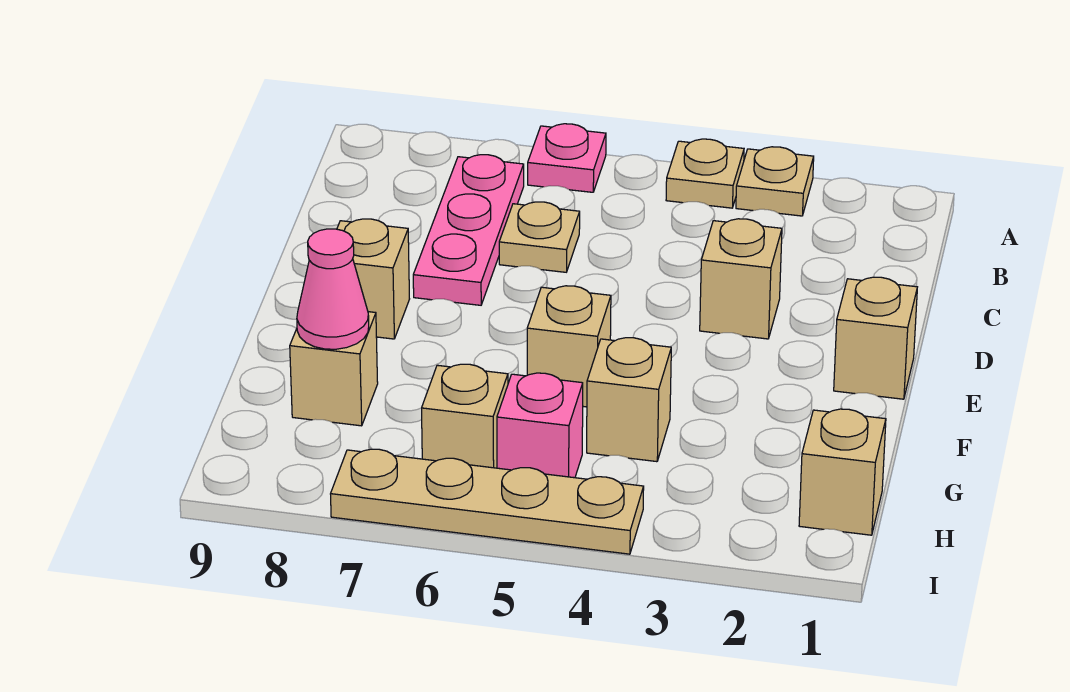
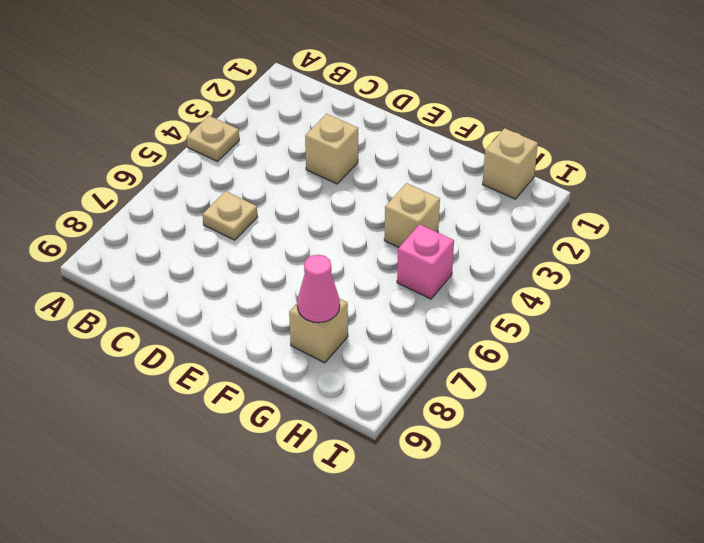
none -> tan 1x1 plate [736,147,814,216]
none -> pink 1x1 plate [528,124,606,192]
none -> pink 1x3 plate [413,155,524,305]

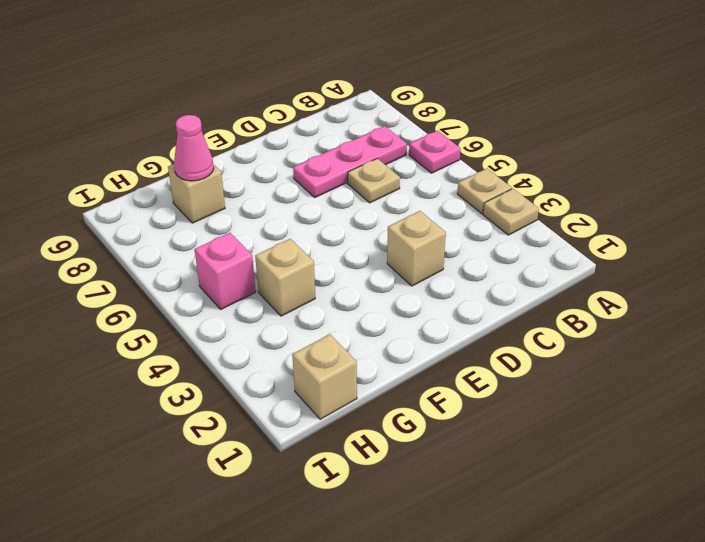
none -> tan 1x1 brick [834,277,917,399]
none -> tan 1x1 brick [337,219,409,339]
none -> tan 1x1 brick [527,286,611,407]

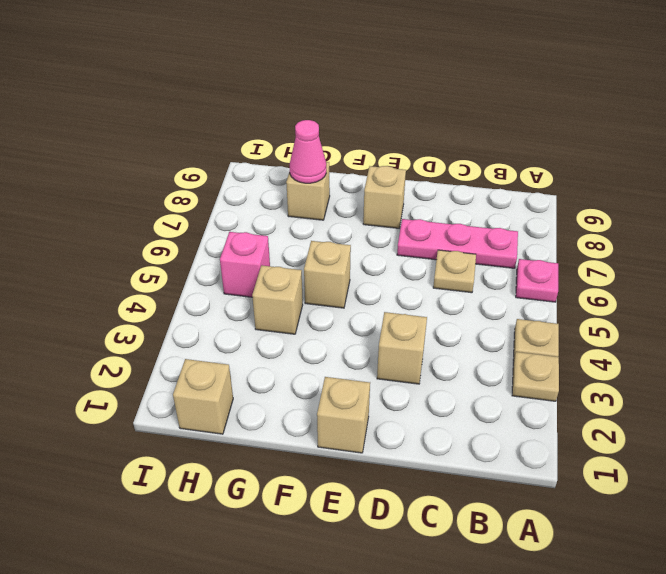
none -> tan 1x1 brick [422,364,508,468]
none -> tan 1x4 plate [331,449,644,554]

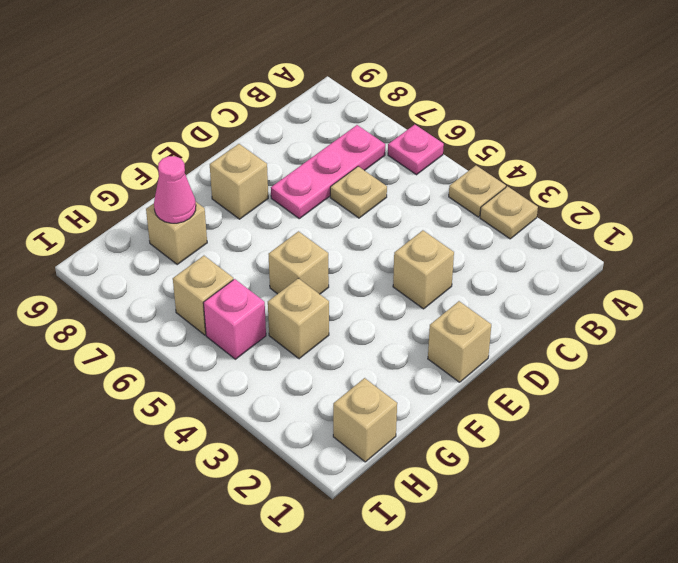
none -> tan 1x4 plate [331,449,644,554]

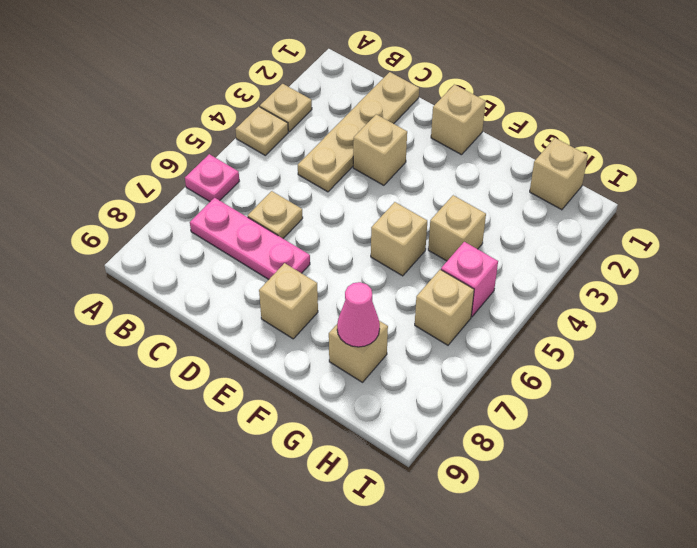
tan 1x4 plate [298,72,419,192] -> tan 1x4 plate moved to [331,449,644,554]

